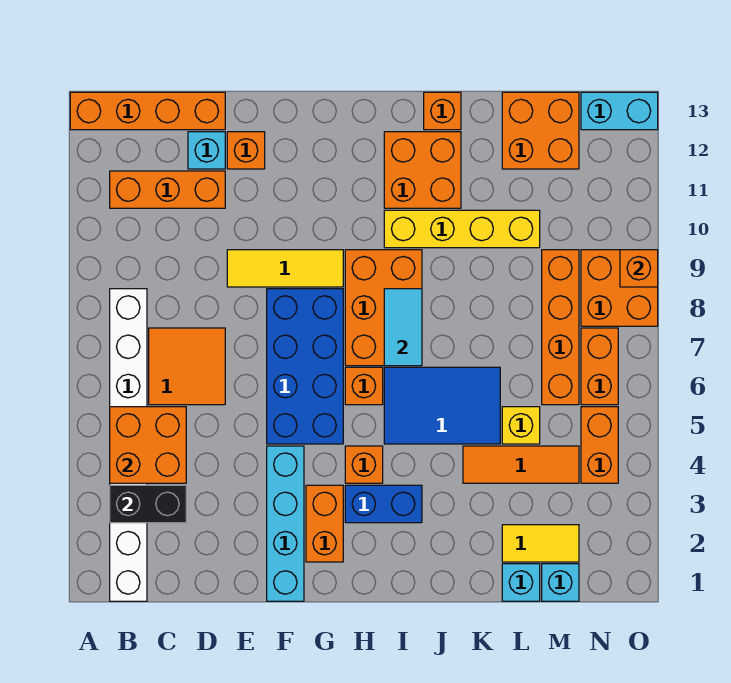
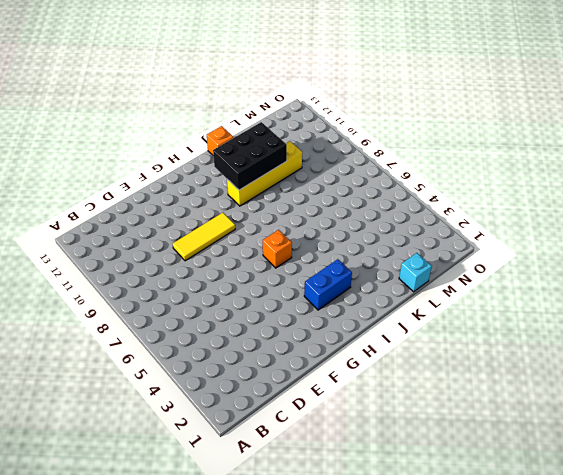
black 2x3 brick [213,122,287,190] -> none
none -> orange 1x4 brick [70,92,225,130]
none -> white 1x8 brick [110,289,147,601]
none -> orange 1x3 brick [110,171,225,208]
none -> orange 2x2 tile [149,328,225,405]

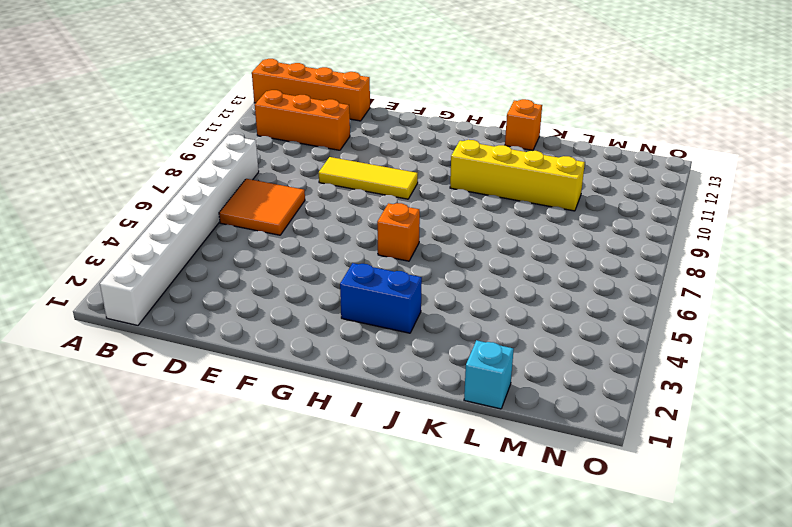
none -> cyan 1x1 brick [188,132,225,169]
none -> orange 1x1 brick [227,132,265,169]
none -> cyan 1x4 brick [267,446,304,601]
none -> blue 2x4 brick [267,289,343,444]

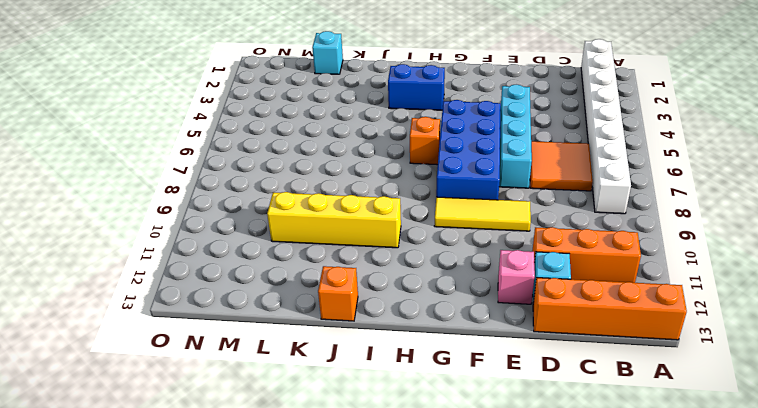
cyan 1x4 brick [499,85,532,188] -> cyan 1x4 brick moved to [267,446,304,601]
pink 1x1 brick [498,250,535,304] -> orange 1x1 brick [227,132,265,169]
none -> orange 1x2 brick [306,485,343,562]
none -> orange 1x1 brick [345,446,383,483]
none -> orange 2x3 brick [345,250,422,366]
none -> blue 2x3 tile [384,367,500,444]

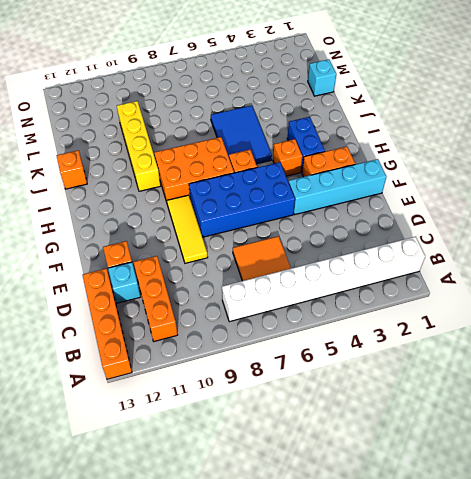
none -> orange 2x2 brick [384,132,461,208]
none -> orange 1x3 tile [463,446,579,483]
none -> yellow 1x2 tile [502,525,579,562]
none -> yellow 1x1 brick [502,407,540,444]

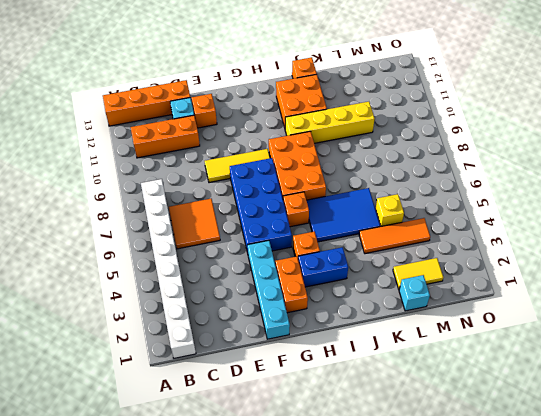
none -> orange 2x2 brick [502,92,579,169]
none -> cyan 1x1 brick [542,564,579,601]
none -> orange 1x4 brick [542,250,579,405]
none -> orange 1x2 brick [581,407,618,483]

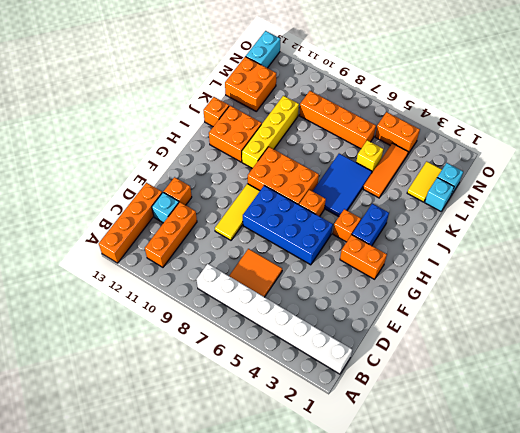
none -> cyan 1x4 brick [267,446,304,601]
none -> orange 1x2 brick [581,328,618,405]
none -> orange 2x2 brick [581,250,658,326]
none -> black 1x2 brick [110,485,186,523]

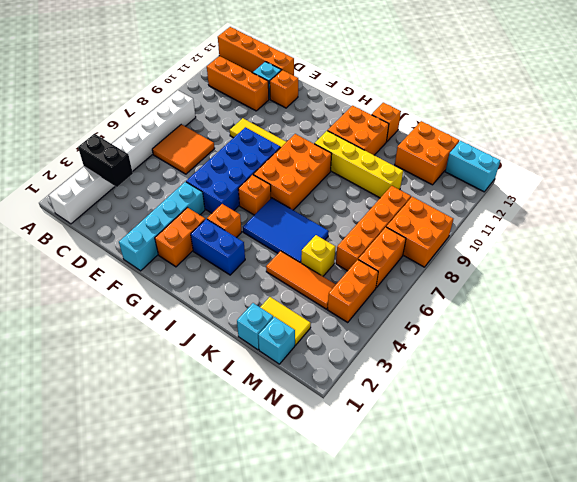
none -> orange 2x2 brick [110,407,186,483]
none -> cyan 1x2 tile [384,289,422,366]
none -> orange 1x1 brick [620,250,658,287]

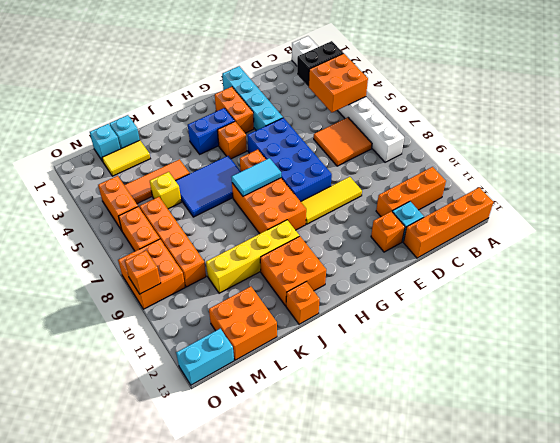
cyan 1x2 tile [231,158,281,196] -> cyan 1x2 tile turned to [384,289,422,366]

